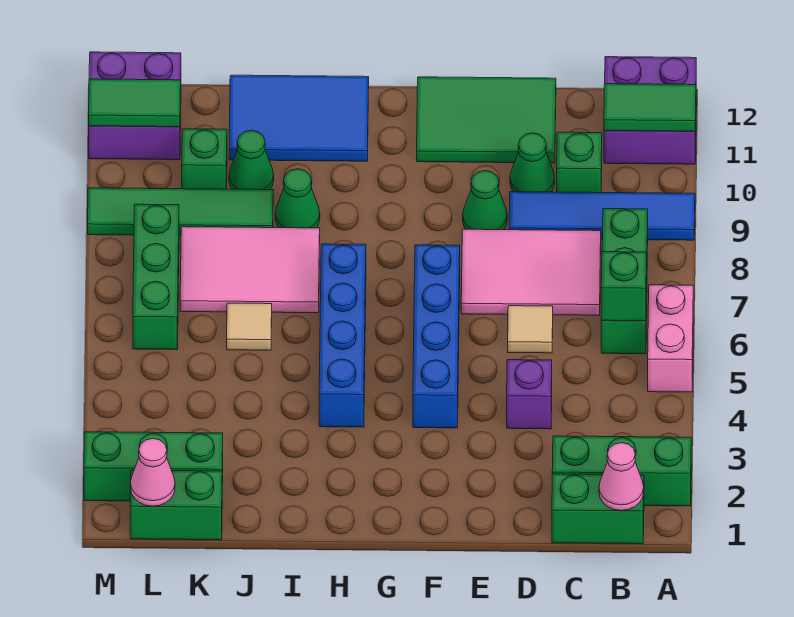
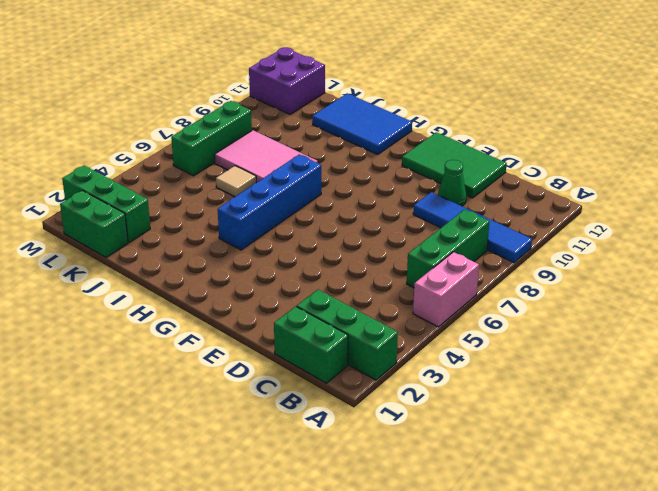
none -> purple 2x2 brick [604,57,696,164]
none -> pink 2x3 tile [461,229,601,315]
none -> green 1x1 brick [557,132,602,193]
none -> purple 1x1 brick [507,360,552,429]

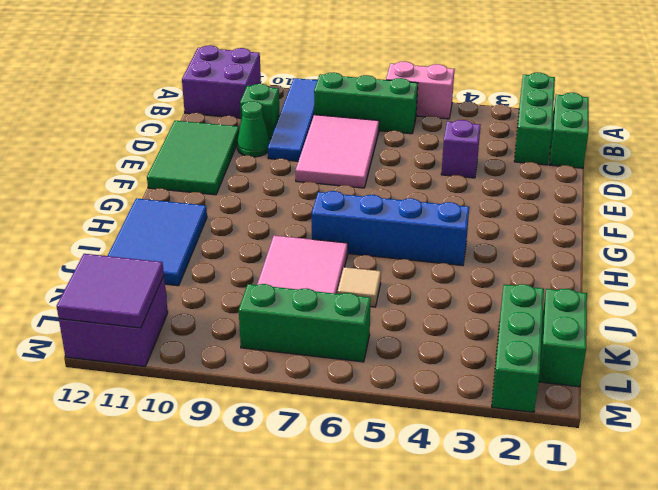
purple 2x2 tile [57,254,164,328] -> green 1x2 tile [89,79,181,127]
none -> tan 1x1 tile [508,306,553,353]
none -> green 1x1 cone [463,171,507,230]
none -> blue 1x4 brick [413,245,460,428]
none -> green 1x1 cone [275,169,320,228]

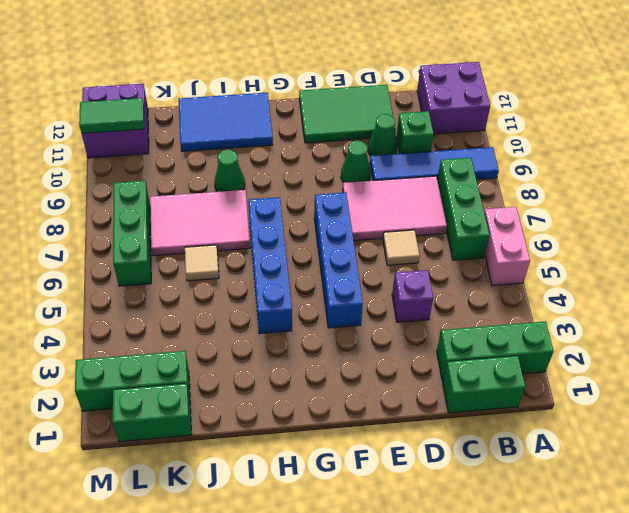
none -> green 1x4 tile [88,188,273,236]
none -> green 1x1 cone [229,130,274,190]
none -> green 1x1 brick [182,129,227,189]
none -> green 1x2 tile [604,84,696,131]

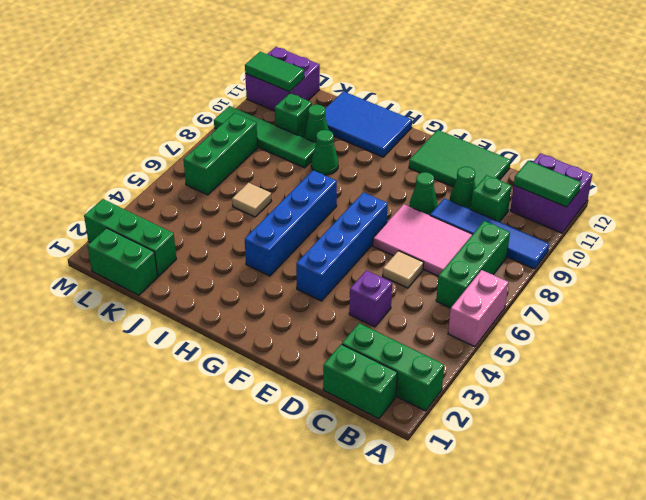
none -> pink 2x3 tile [180,227,320,313]
none -> pink 1x1 cone [599,443,644,510]
none -> green 1x1 brick [601,252,647,321]
none -> pink 1x1 cone [131,439,175,506]

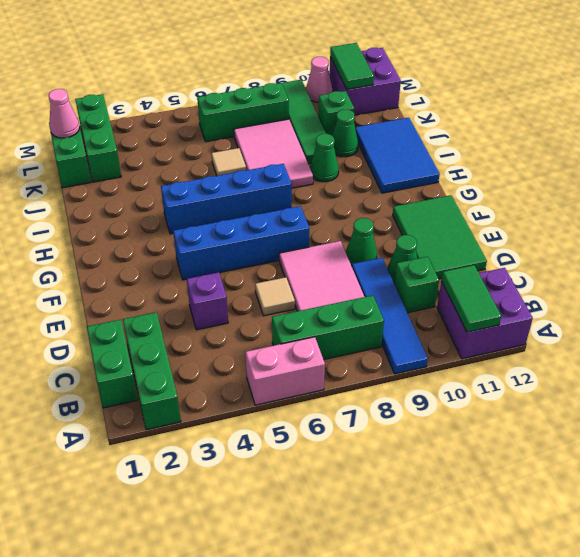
pink 1x1 cone [306,57,332,102] -> pink 1x1 cone moved to [599,443,644,510]
none -> green 1x1 brick [601,252,647,321]

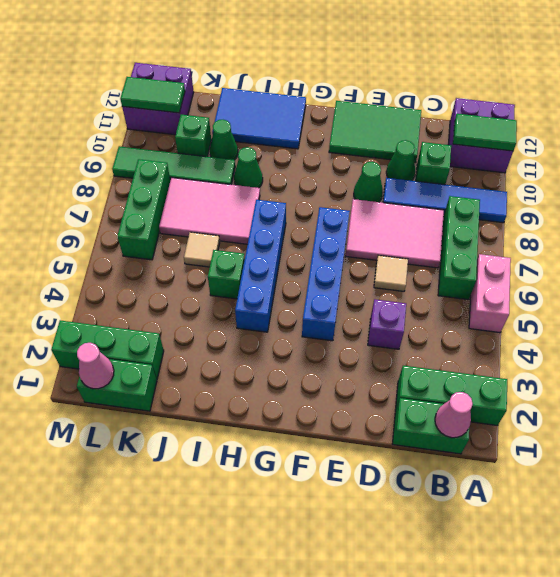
green 1x1 brick [208,250,245,299] -> green 1x1 brick moved to [601,252,647,321]

